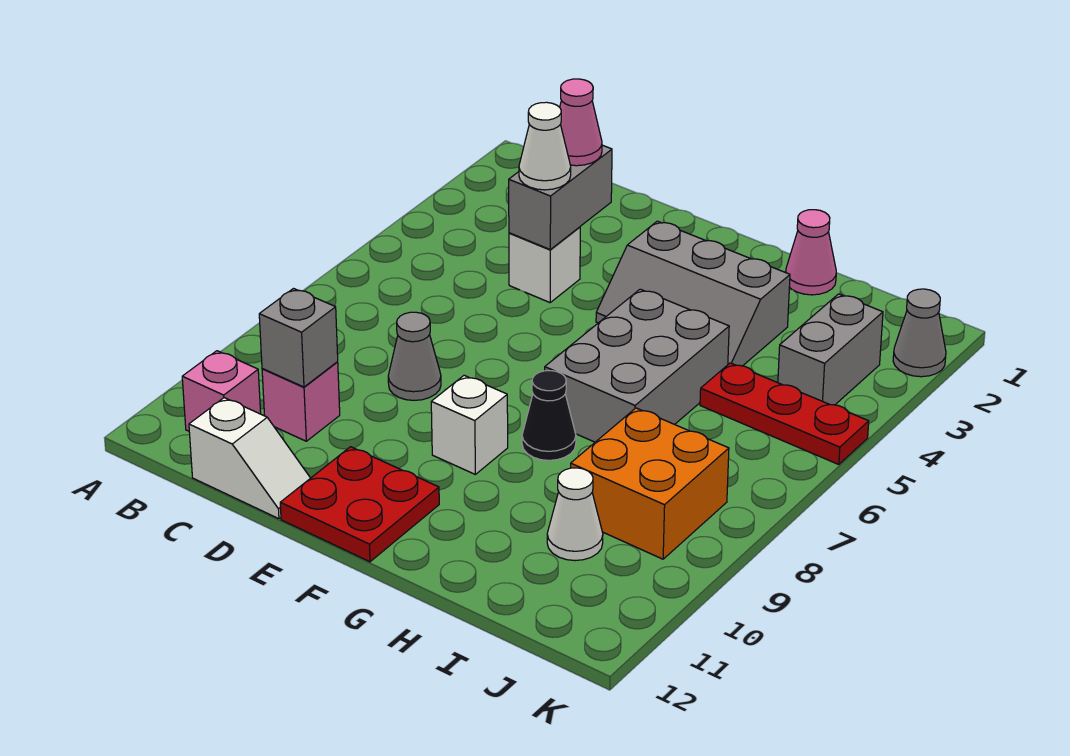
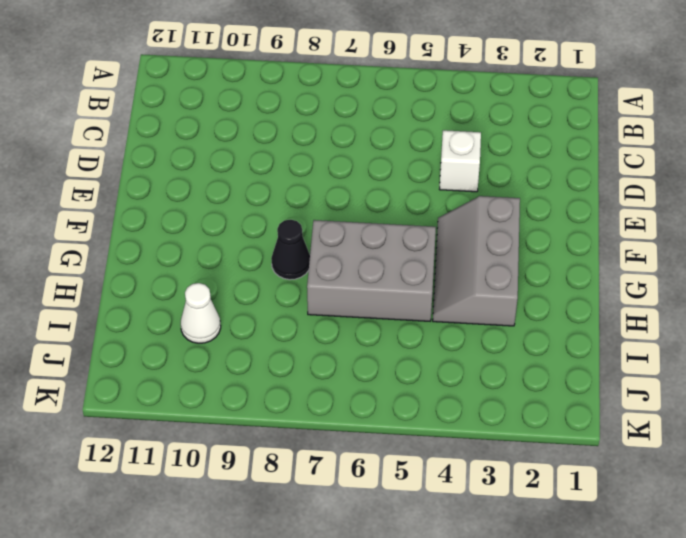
none -> pink 1x1 brick [182,351,261,431]
none -> pink 1x1 brick [262,362,340,441]
none -> white 1x2 slope [189,398,310,519]

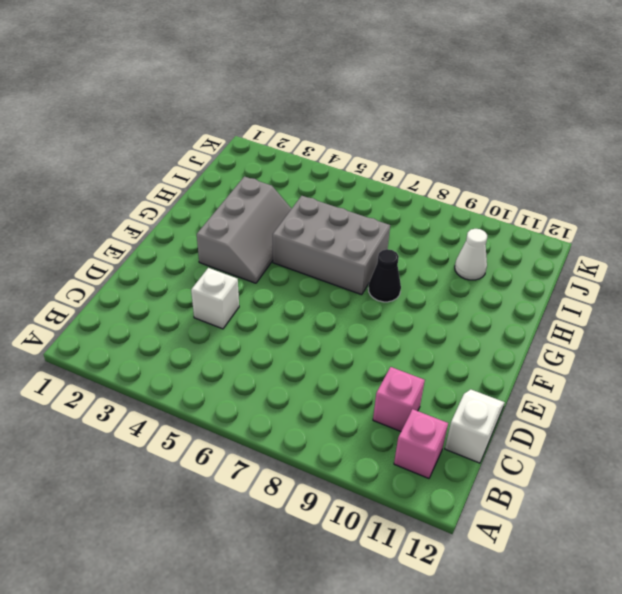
none -> grey 1x1 cone [388,312,441,400]
none -> red 2x2 plate [280,447,439,562]
none -> white 1x1 brick [431,375,508,474]

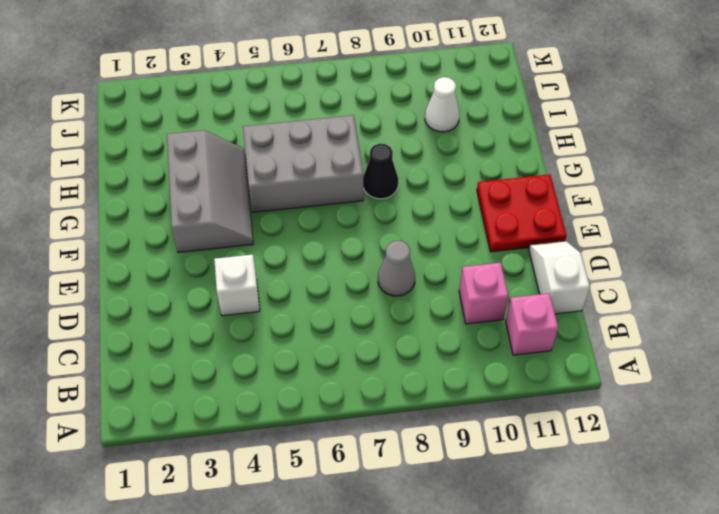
none -> white 1x1 brick [431,375,508,474]
none -> pink 1x1 cone [786,210,836,295]
none -> red 1x3 plate [700,363,869,465]

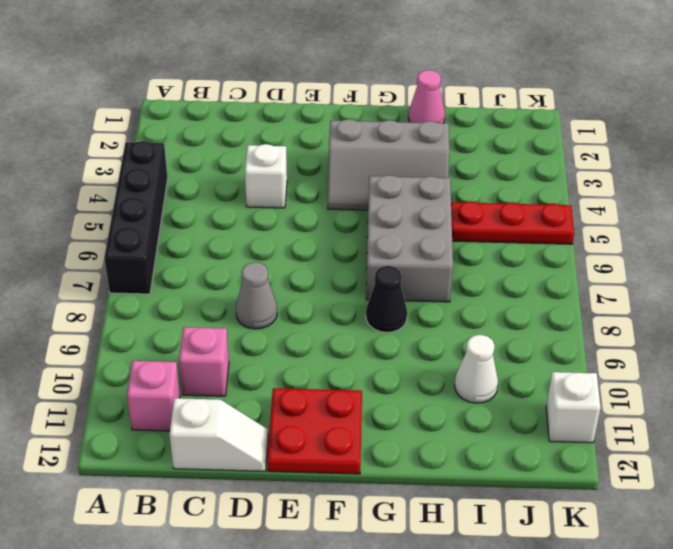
black 1x4 brick [105,141,168,294] -> none
white 1x1 brick [546,372,601,443] -> white 1x1 brick moved to [431,375,508,474]
none -> orange 2x2 brick [571,408,729,559]
none -> grey 1x2 brick [778,294,883,405]
none -> grey 1x1 cone [893,289,946,377]

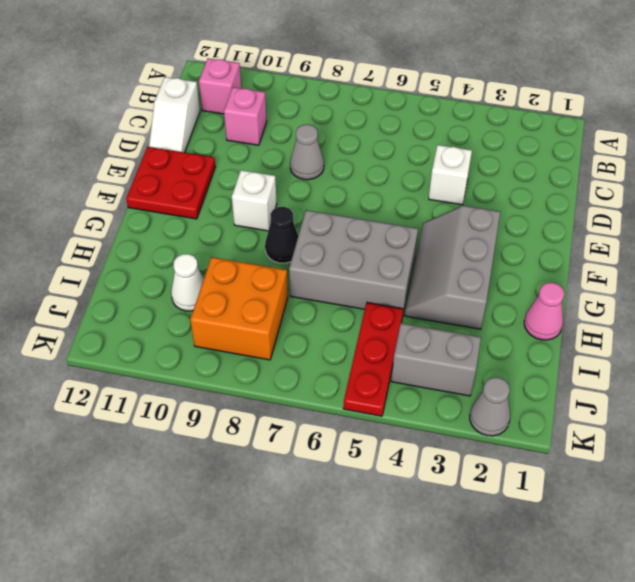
none -> grey 1x1 brick [259,289,338,387]
none -> grey 1x2 brick [509,145,612,249]
none -> pink 1x1 cone [560,79,602,166]

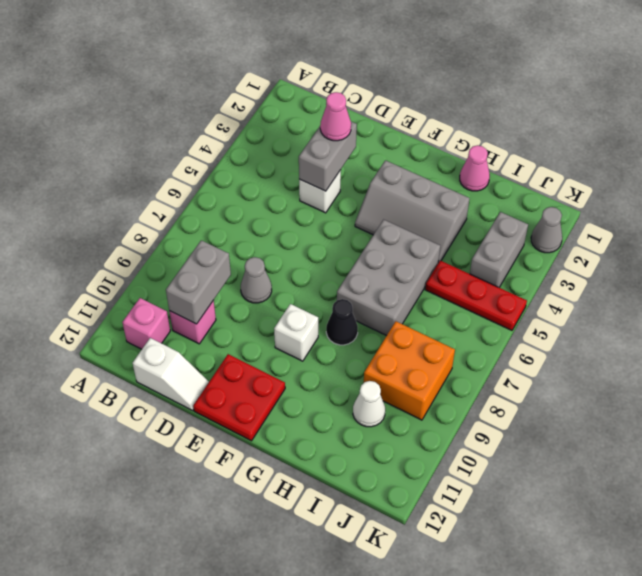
grey 1x2 brick [166,240,231,324] -> grey 1x1 brick [259,289,338,387]
none -> white 1x1 cone [519,102,571,190]

